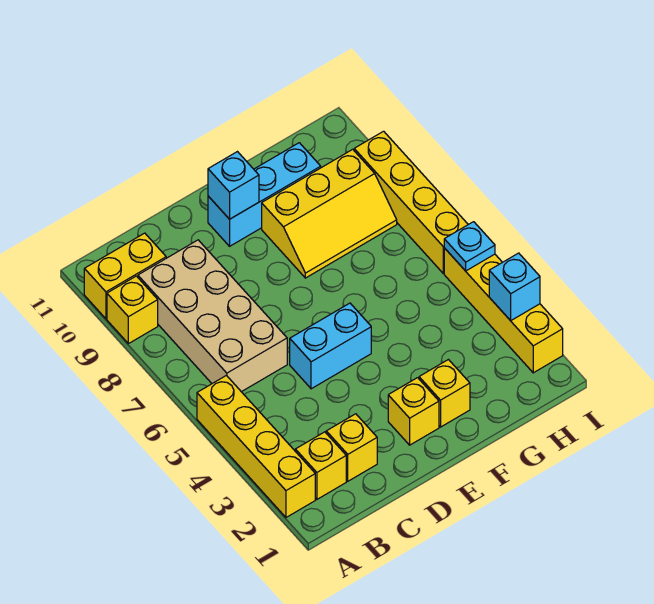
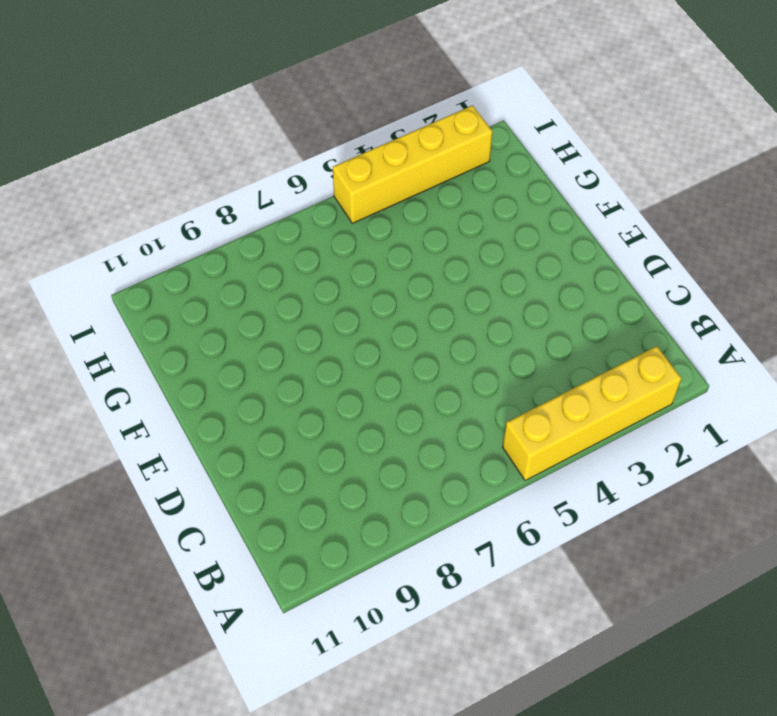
none -> yellow 1x1 brick [107,276,158,344]
none -> yellow 1x2 brick [84,233,166,319]
none -> yellow 1x1 brick [295,432,346,499]

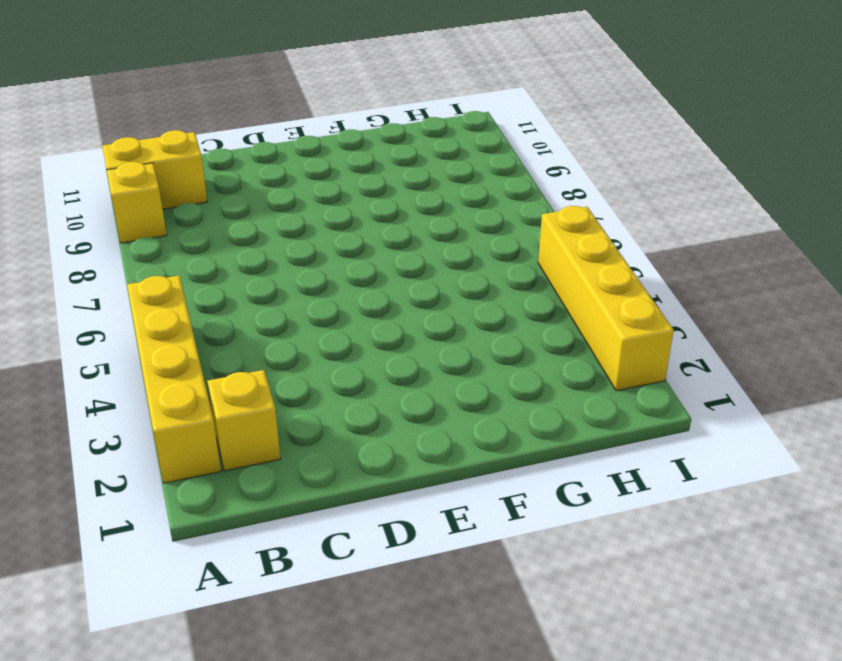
none -> tan 2x4 brick [138,240,287,392]
none -> yellow 1x1 brick [326,414,377,481]
none -> cyan 1x2 brick [290,303,371,389]

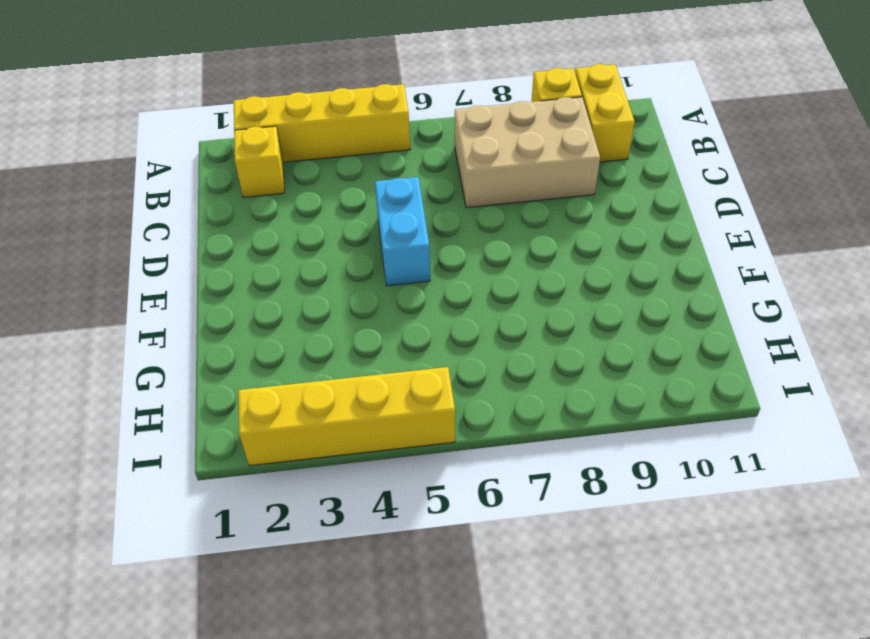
tan 2x3 brick [455,97,600,208] -> tan 2x4 brick [138,240,287,392]
none -> yellow 1x1 brick [326,414,377,481]
none -> yellow 1x1 brick [388,378,439,445]
none -> cyan 1x3 brick [208,143,321,246]

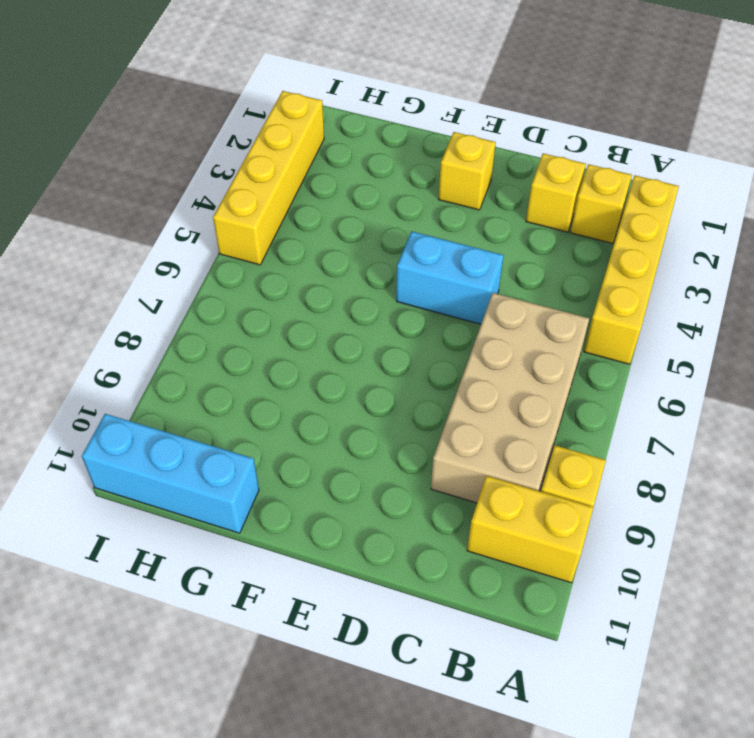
cyan 1x3 brick [82,414,259,533] -> cyan 1x3 brick moved to [208,143,321,246]
none -> yellow 1x1 brick [419,360,470,427]
none -> yellow 2x3 slope [262,149,397,278]
none -> yellow 1x4 brick [354,131,468,273]

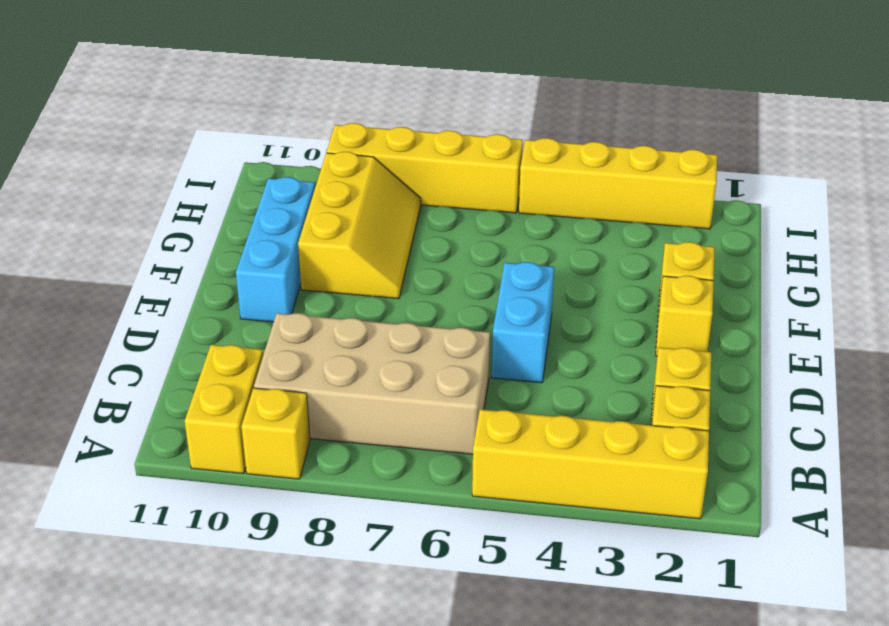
none -> cyan 1x1 brick [208,152,259,219]
none -> cyan 1x1 brick [489,253,540,321]
none -> cyan 1x1 plate [444,222,495,271]

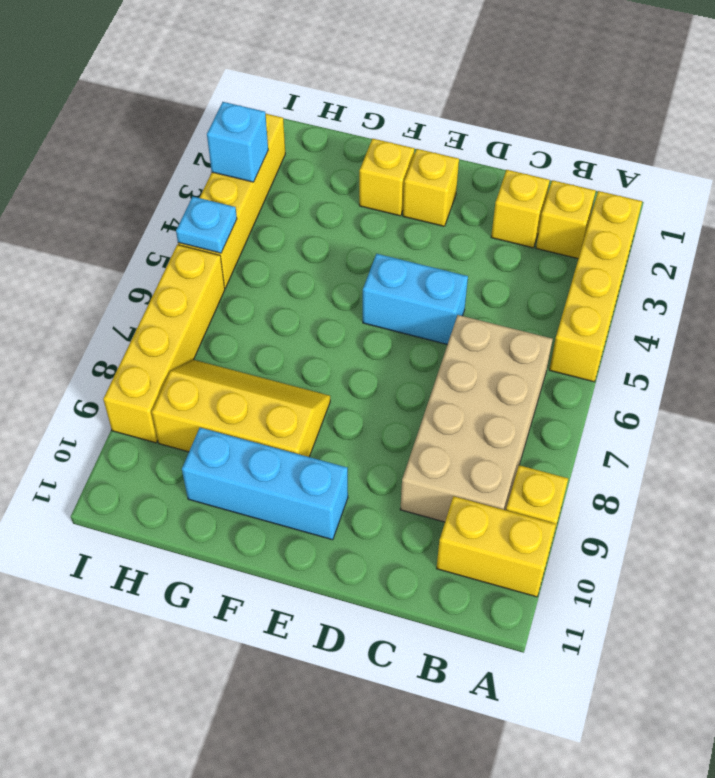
none -> cyan 1x1 brick [208,152,259,219]

